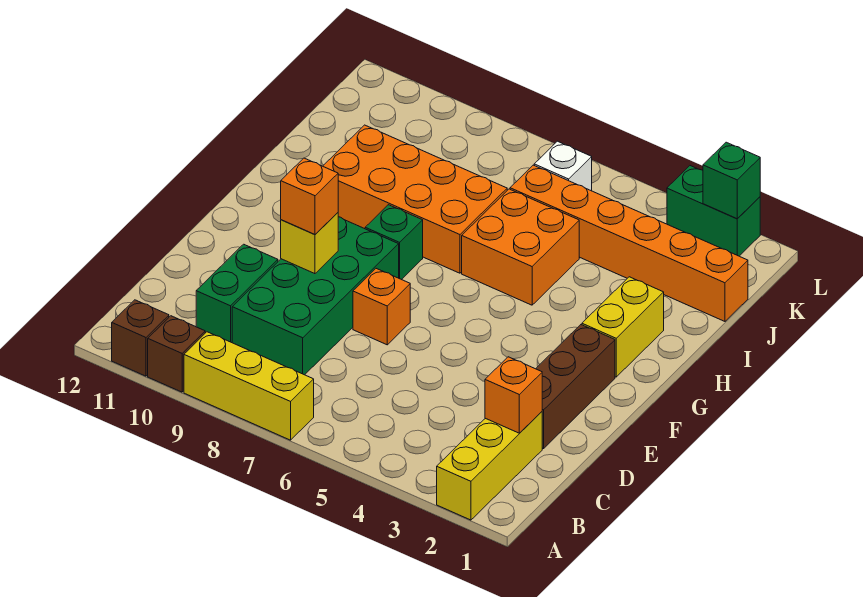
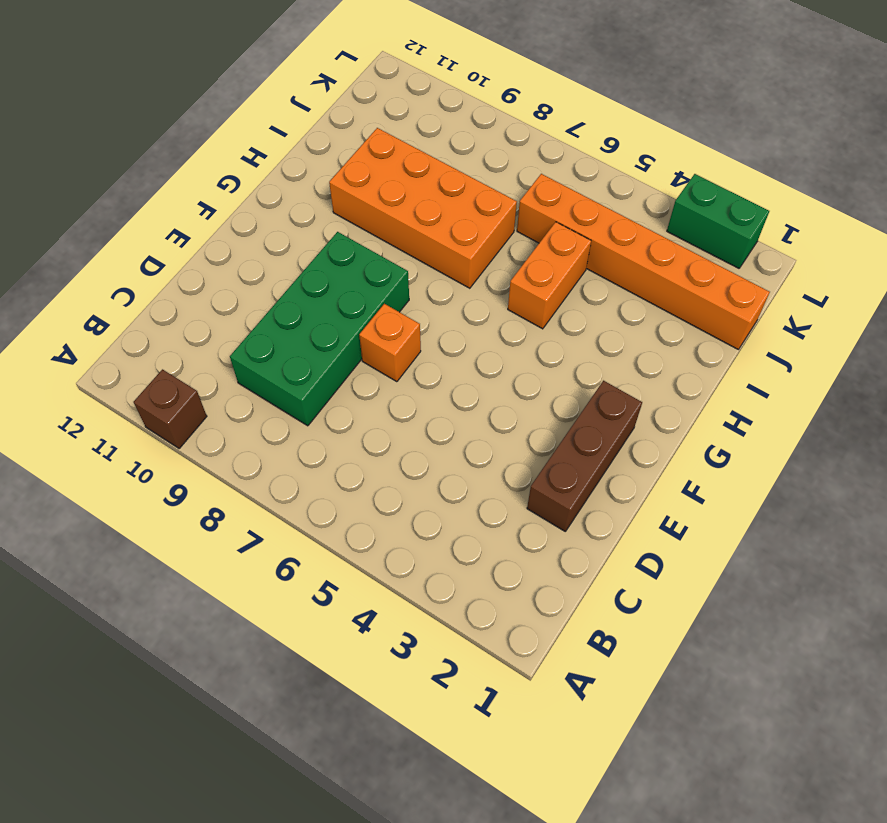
orange 1x2 brick [508,222,591,329] -> orange 2x2 brick [462,189,579,305]
none -> yellow 1x3 brick [437,412,542,520]
none -> yellow 1x3 brick [184,332,314,440]
none -> brown 1x1 brick [112,300,169,376]

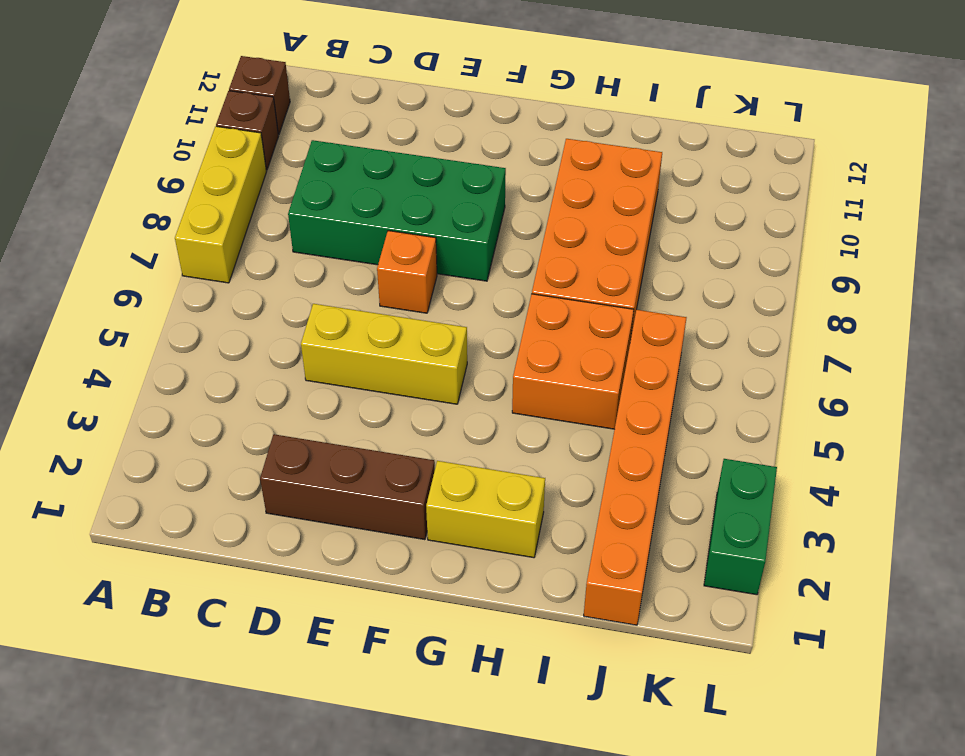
yellow 1x3 brick [301,304,467,404] -> yellow 1x3 brick moved to [437,412,542,520]
none -> green 1x2 brick [196,244,278,343]
none -> green 1x1 brick [365,205,423,280]
none -> white 1x1 brick [534,141,592,191]

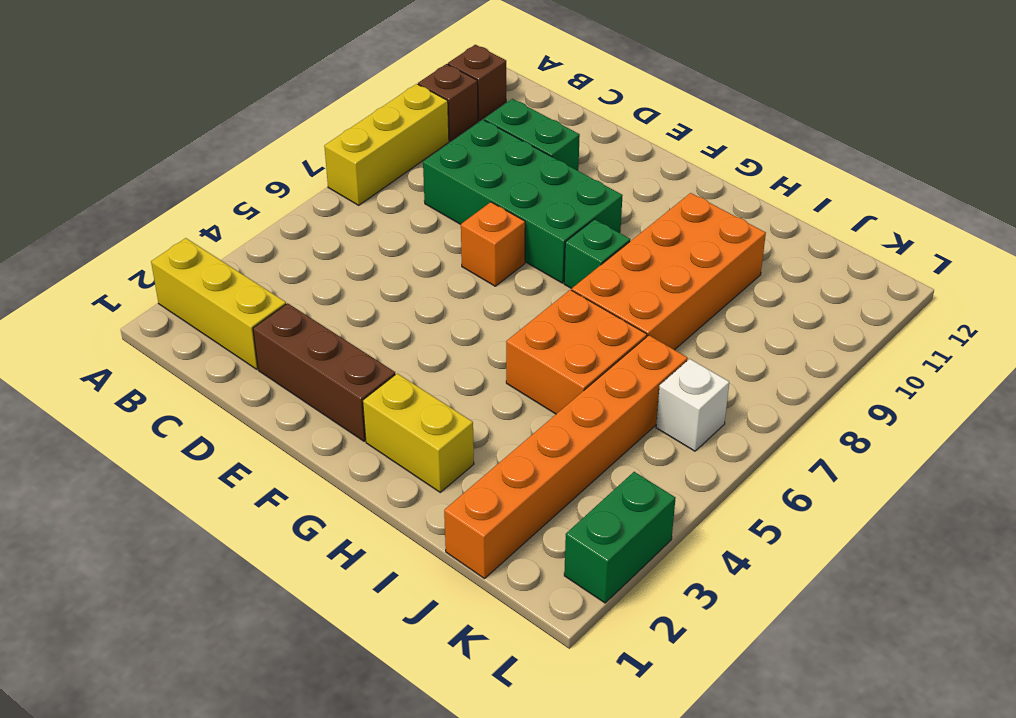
none -> orange 1x1 brick [485,357,542,433]
none -> yellow 1x1 brick [281,213,338,274]
none -> green 1x1 brick [703,142,760,219]

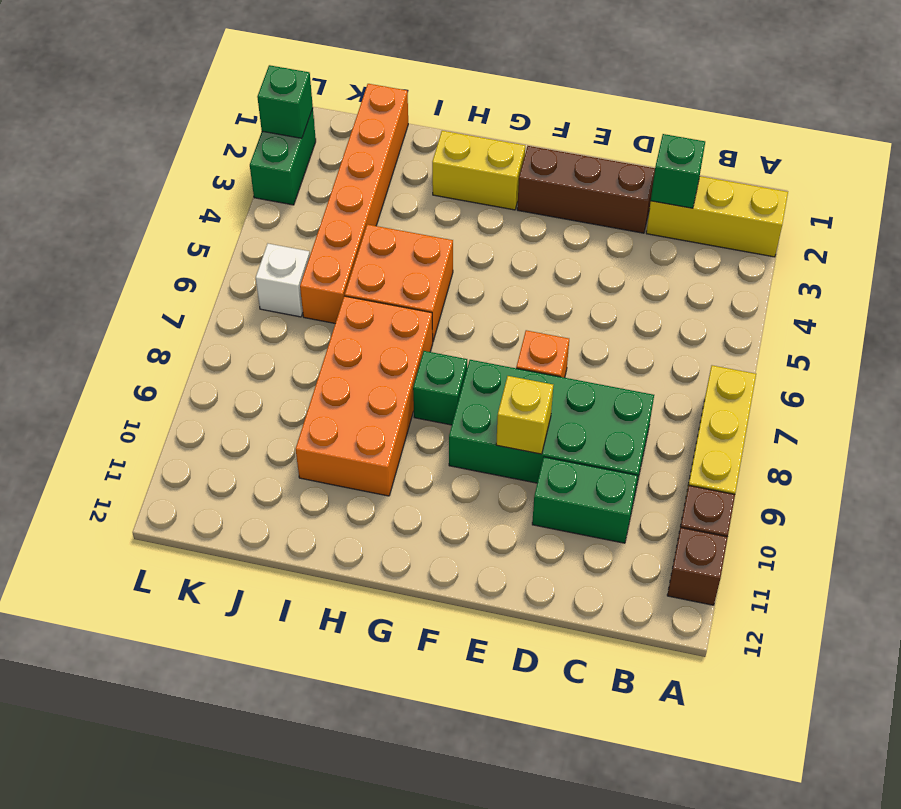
green 1x1 brick [651,134,705,208] -> orange 1x1 brick [485,357,542,433]
none -> orange 1x1 brick [281,158,338,235]

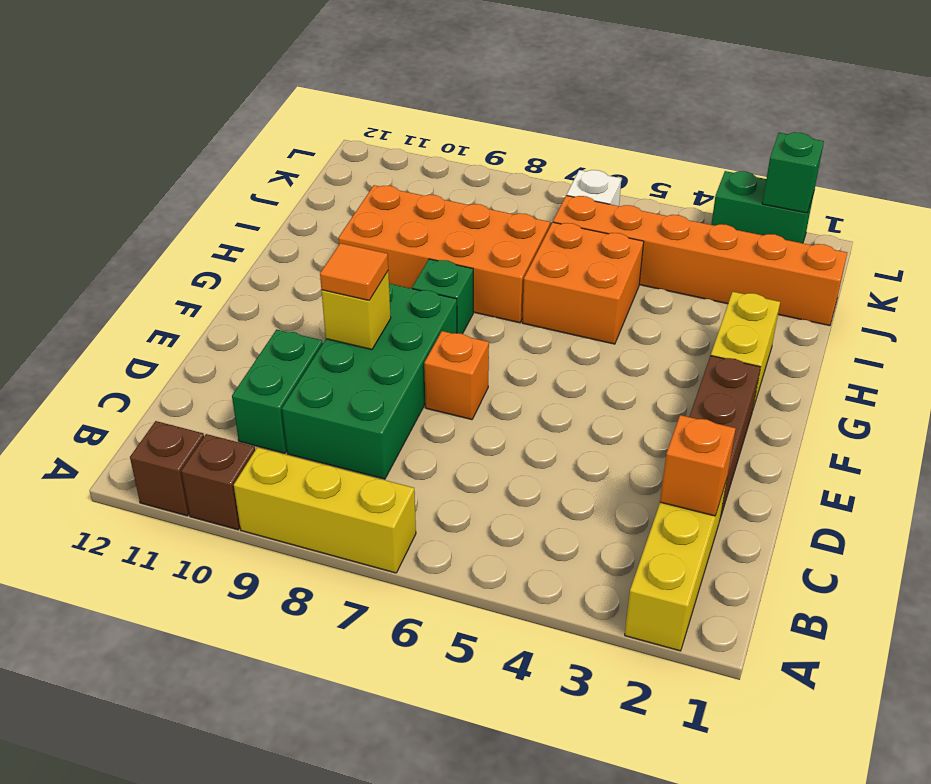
orange 1x1 tile [320,243,388,300] -> orange 1x1 brick [281,158,338,235]

